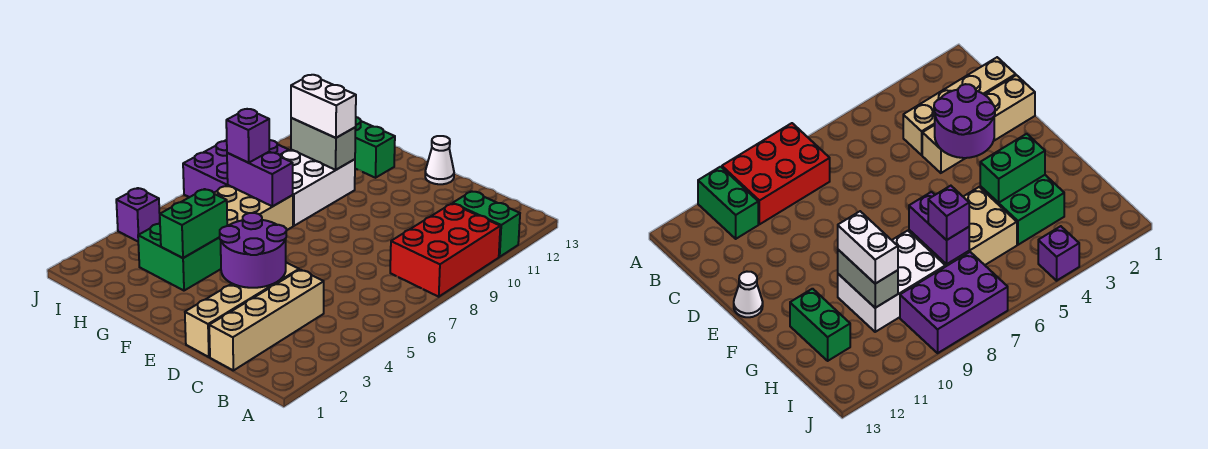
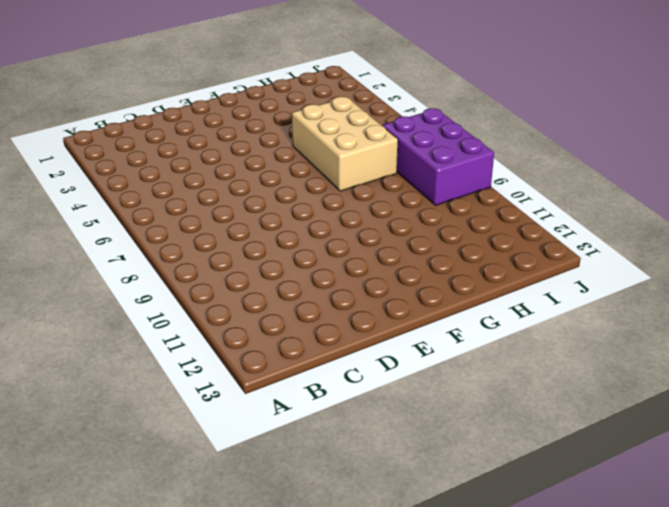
none -> red 2x3 brick [390,204,500,297]
none -> green 1x2 brick [453,191,520,257]
none -> tan 1x4 brick [209,270,324,370]

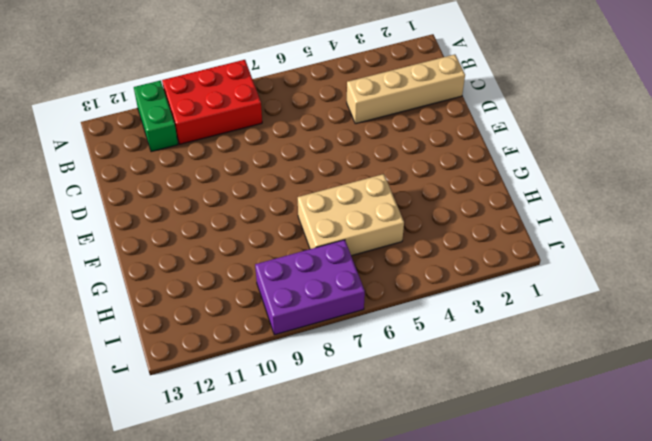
none -> tan 1x4 brick [185,263,299,357]
none -> white 1x1 cone [425,136,454,184]
none -> green 2x2 brick [138,223,221,291]

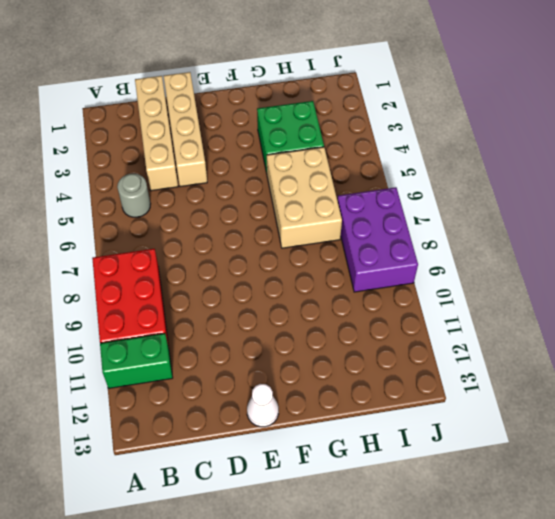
grey 1x1 round brick [117,174,151,217] -> none
none -> white 2x3 brick [280,150,355,226]
none -> green 1x2 brick [355,117,395,178]
none -> purple 1x1 brick [116,188,160,241]

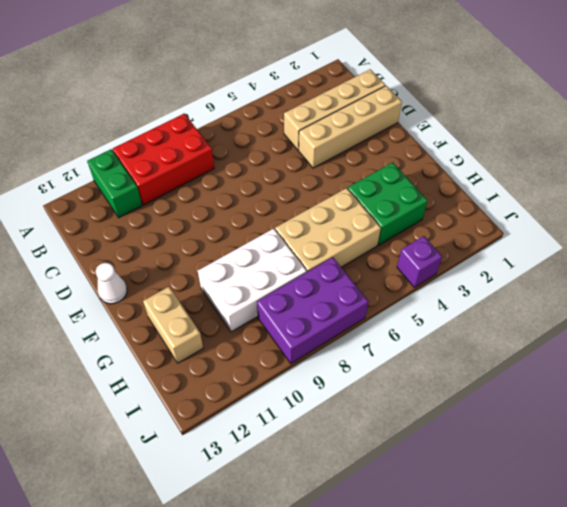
tan 1x2 brick [143,287,203,363] -> green 1x2 brick [355,117,395,178]
none -> purple 2x2 round brick [220,213,286,288]
none -> green 1x2 brick [160,189,227,258]
none -> purple 1x2 brick [227,152,293,206]

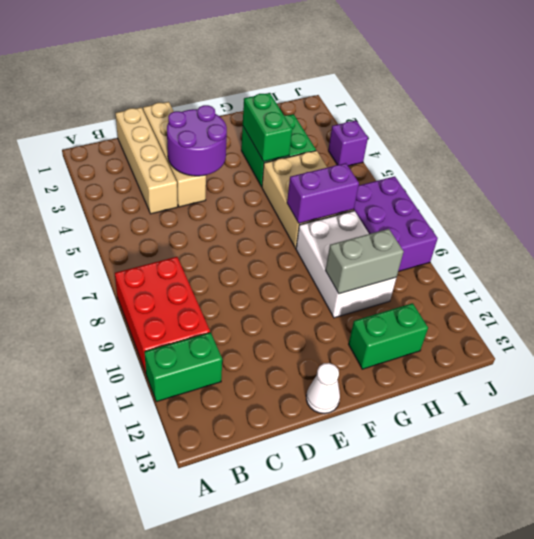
none -> white 1x2 brick [291,75,356,138]
none -> purple 1x1 brick [226,109,269,163]

